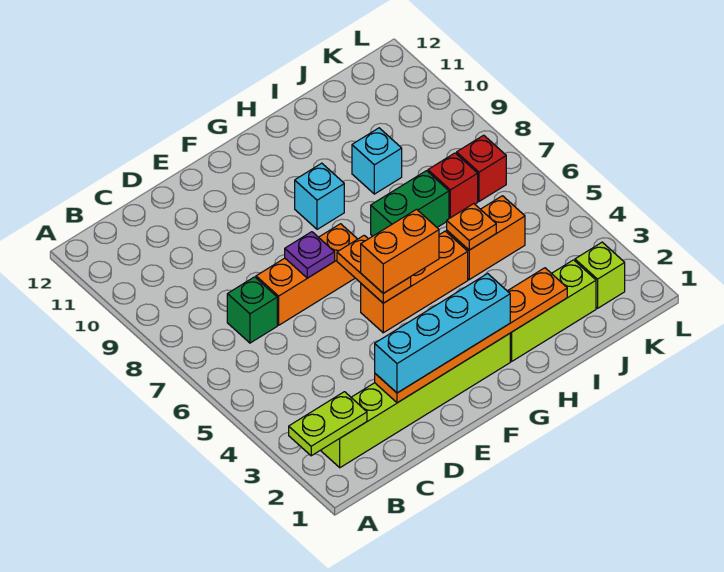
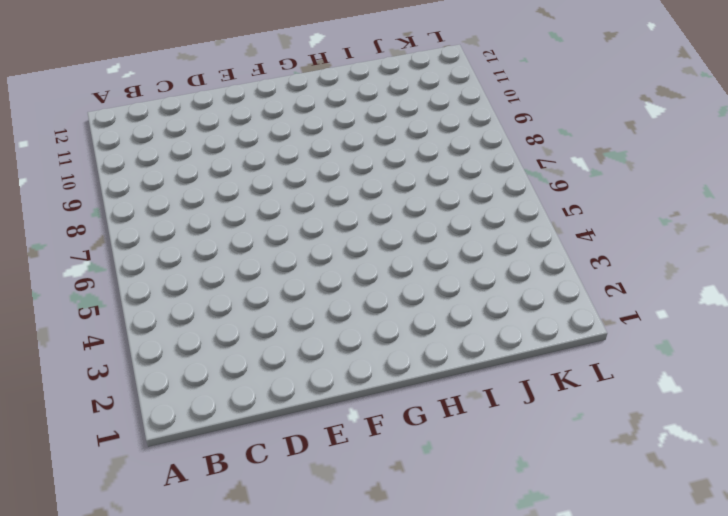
none -> lime 1x6 brick [321,334,510,468]
none -> green 1x1 brick [227,277,277,343]
none -> orange 1x3 brick [256,224,357,325]

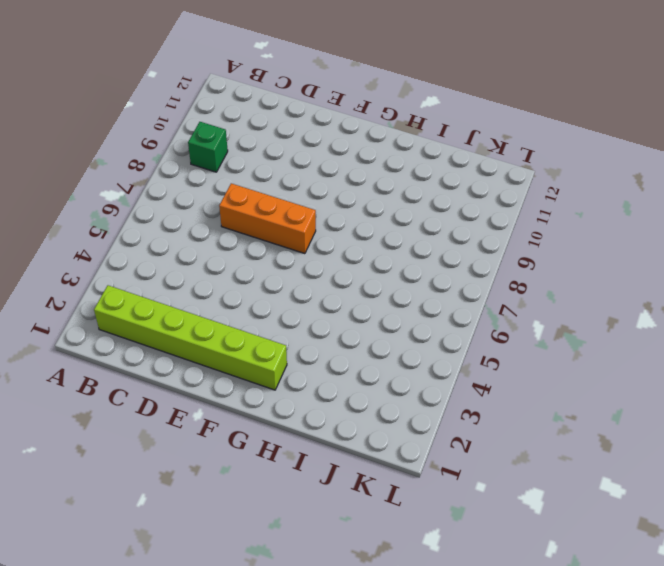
green 1x1 brick [188,122,228,172] -> green 1x1 brick moved to [227,277,277,343]
none -> orange 1x3 brick [361,231,468,333]
none -> cyan 1x1 brick [295,163,344,229]
none -> lime 1x3 brick [510,260,596,361]

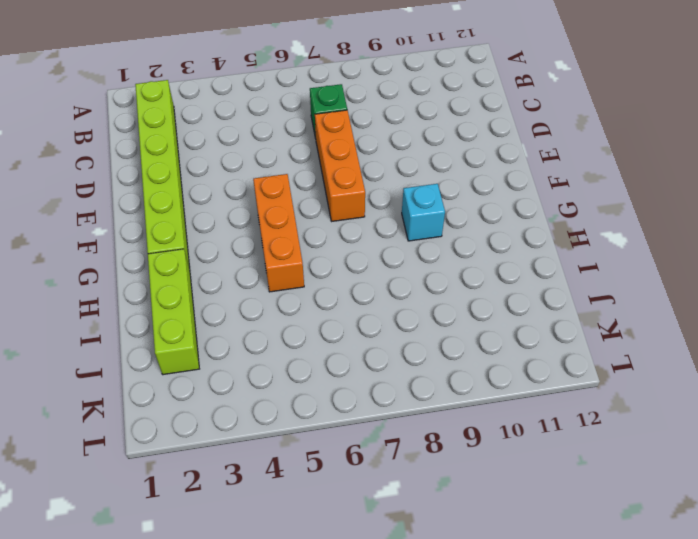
none -> green 1x2 brick [371,171,449,236]
none -> orange 1x2 brick [447,196,525,280]
none -> cyan 1x1 brick [352,128,402,194]

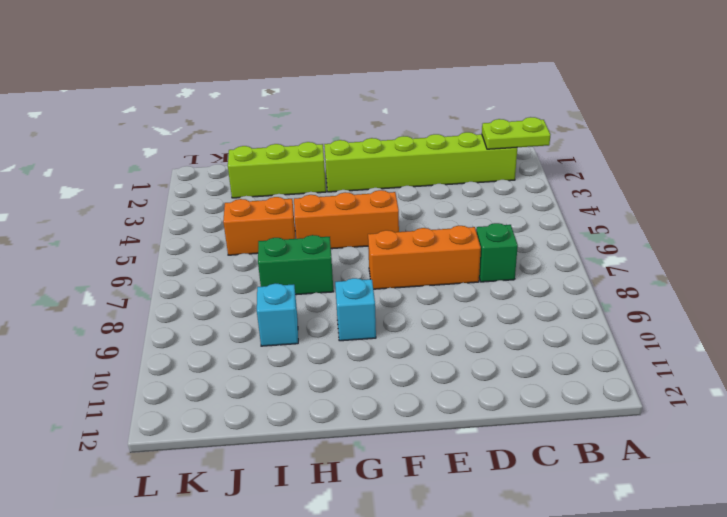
none -> red 1x1 brick [428,153,478,219]
none -> lime 1x1 brick [575,242,625,308]
none -> red 1x1 brick [457,135,506,201]

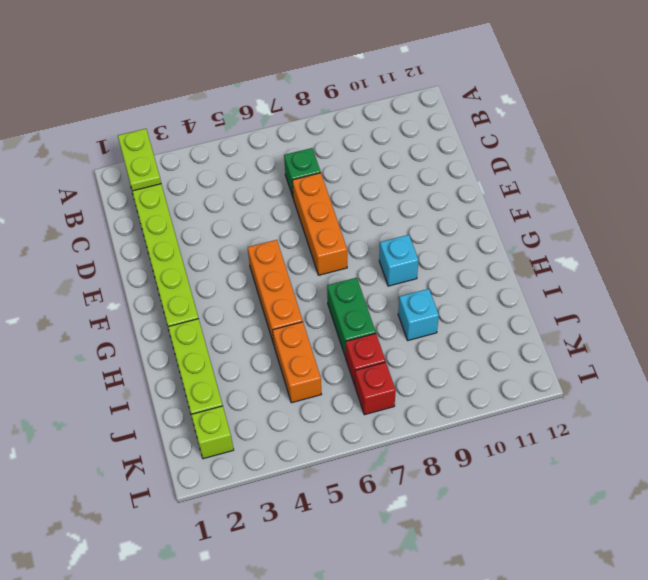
none -> orange 1x6 plate [375,268,567,403]
none -> purple 1x1 plate [285,232,335,278]
none -> orange 1x2 plate [337,235,411,303]

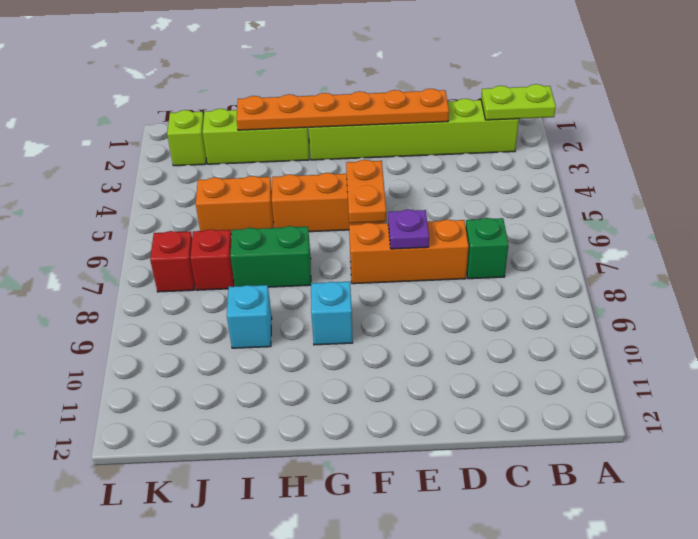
none -> orange 1x1 plate [447,204,496,250]
none -> cyan 1x4 brick [375,274,510,393]
none -> orange 1x2 brick [361,209,439,293]

